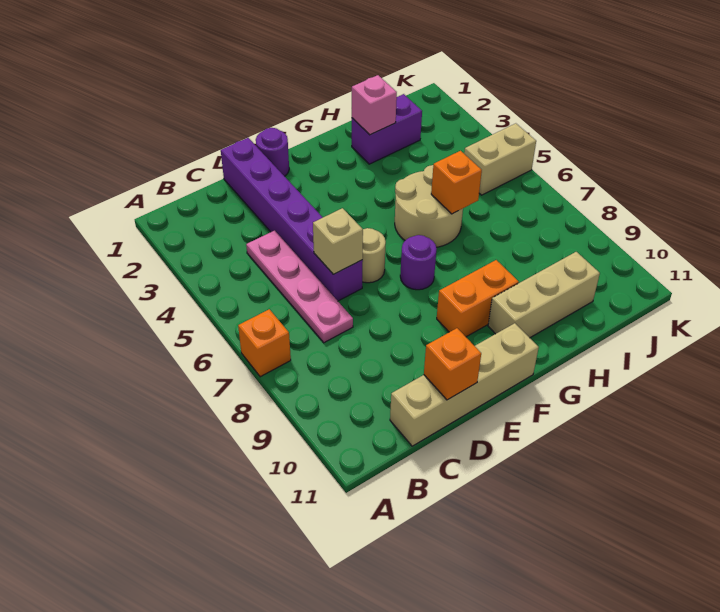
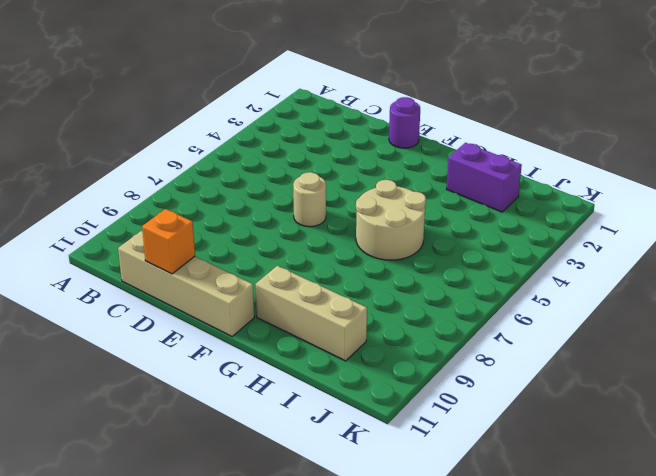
none -> orange 1x1 brick [238,309,291,377]
none -> pink 1x4 plate [246,230,353,343]
none -> purple 1x6 brick [221,138,363,301]

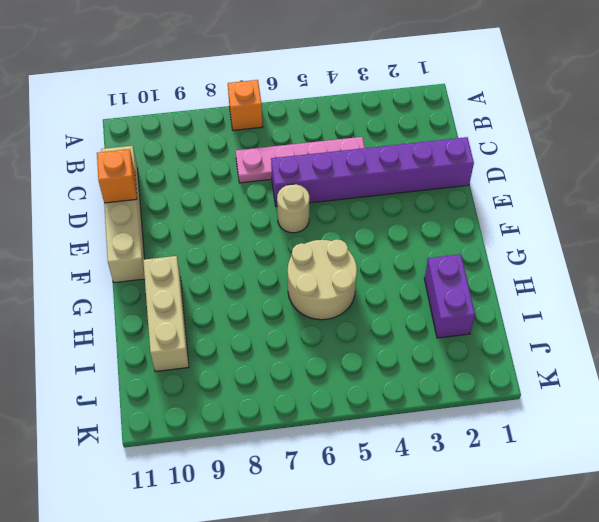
none -> purple 1x1 round brick [256,128,289,176]
none -> purple 1x1 round brick [400,235,437,290]
none -> orange 1x2 brick [437,260,519,337]

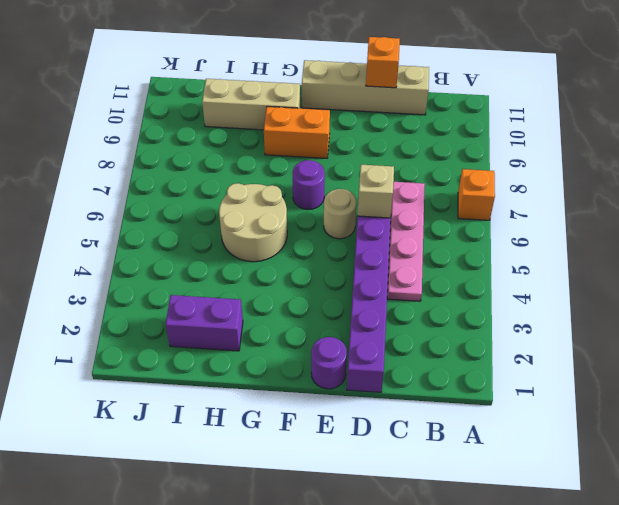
none -> tan 1x2 brick [464,123,536,195]
none -> pink 1x1 brick [352,75,397,135]
none -> orange 1x1 brick [431,151,482,214]

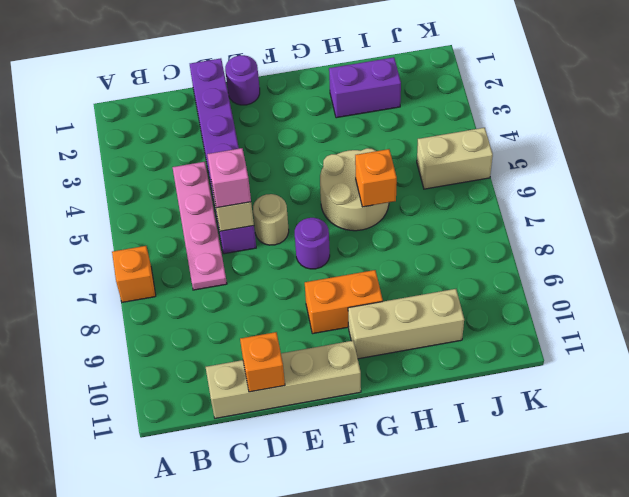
pink 1x1 brick [207,148,251,208] -> pink 1x1 brick moved to [352,75,397,135]

